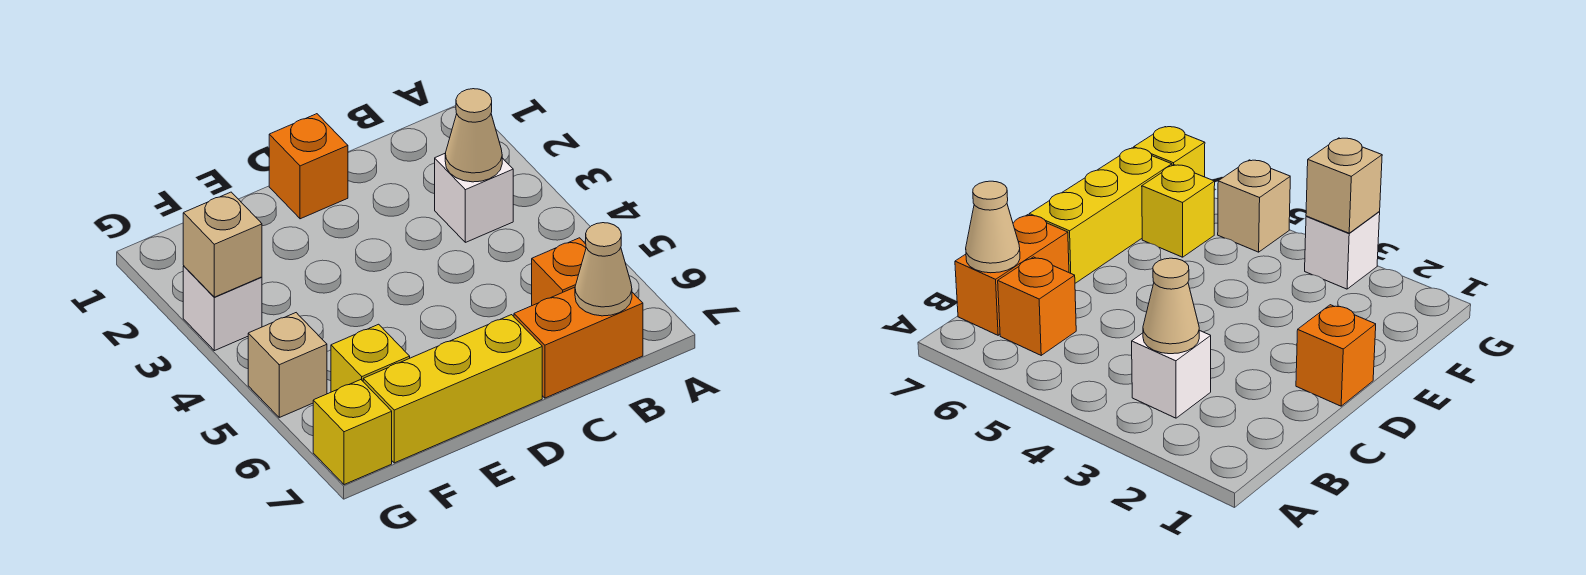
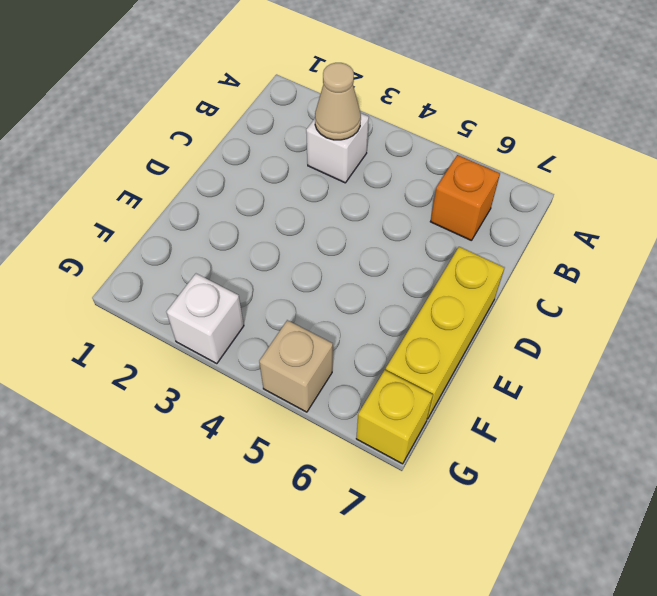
none -> orange 1x2 brick [514,287,643,398]
none -> orange 1x1 brick [269,114,348,219]
none -> yellow 1x1 brick [331,324,410,392]

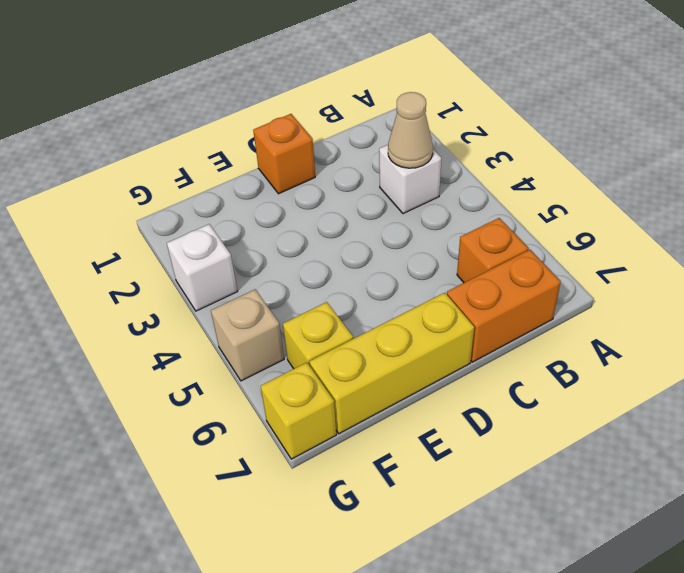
none -> tan 1x1 cone [575,223,632,316]
none -> tan 1x1 brick [183,192,262,297]

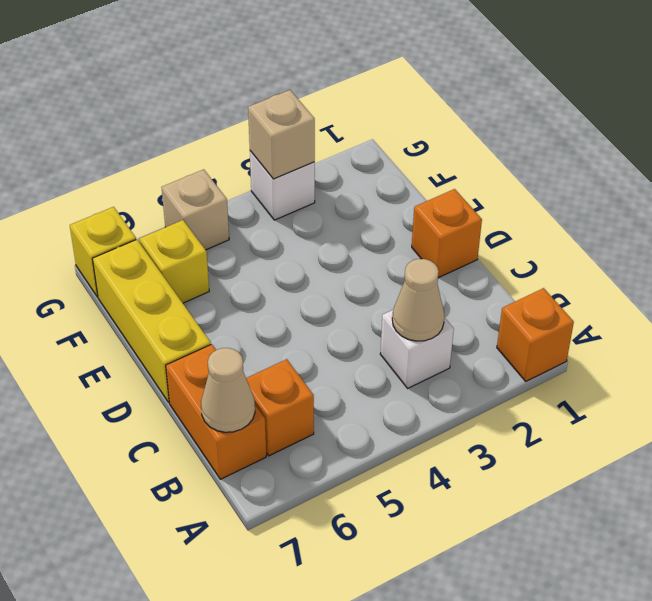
orange 1x1 brick [497,288,574,381] -> none

